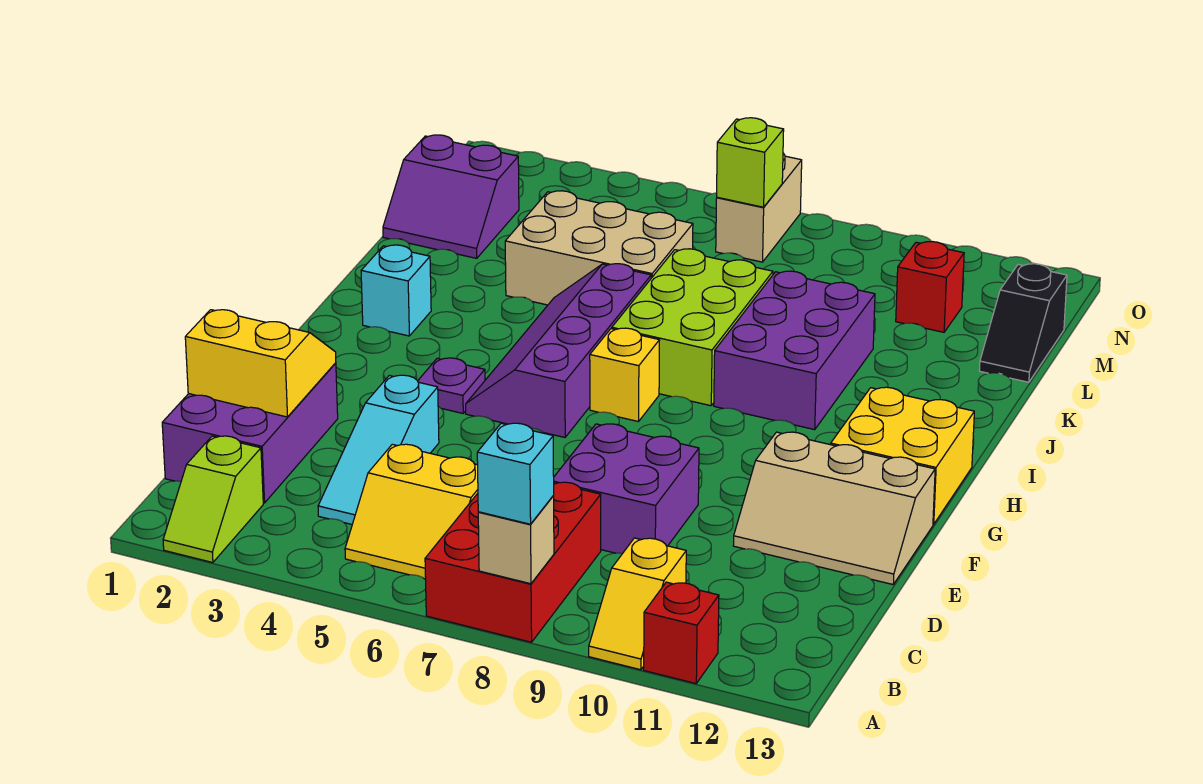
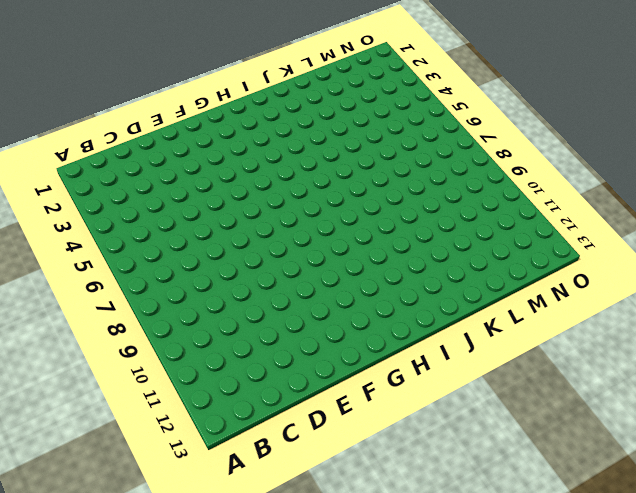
none -> lime 1x2 slope [163,436,263,563]
none -> red 2x3 brick [425,482,601,642]
none -> yellow 1x2 slope [589,538,686,670]

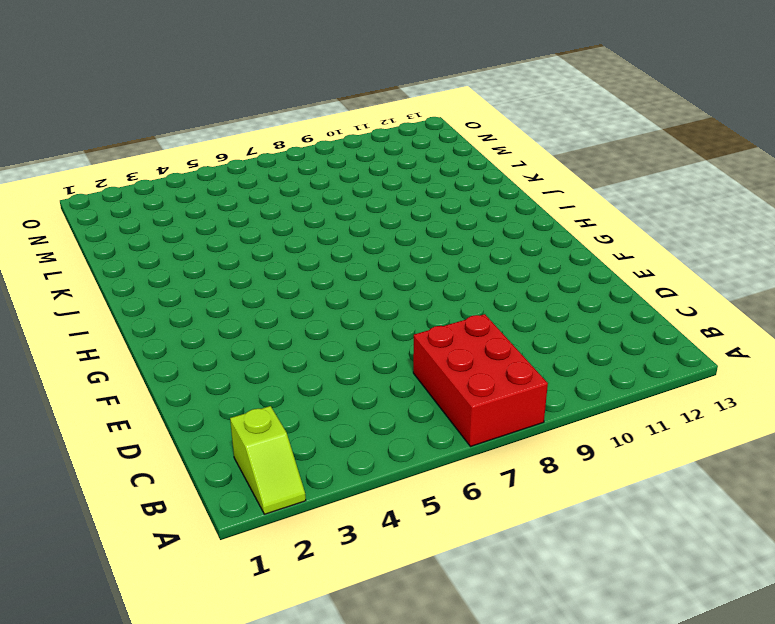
none -> yellow 1x2 slope [589,538,686,670]
none -> red 1x1 brick [644,582,719,683]
none -> yellow 2x2 slope [345,444,478,579]

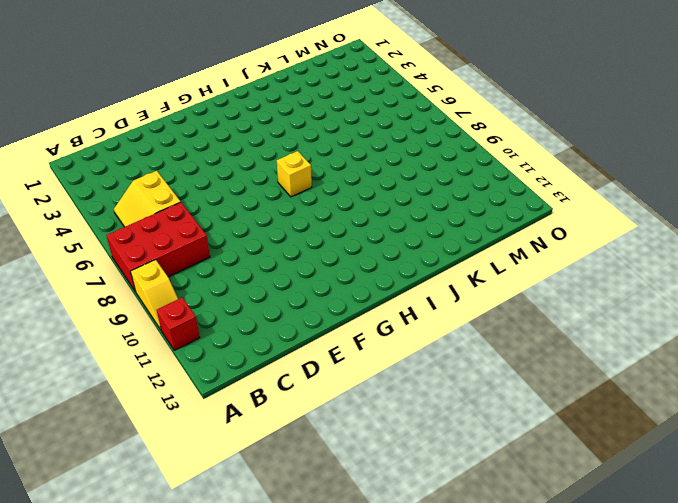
yellow 1x2 slope [130,260,178,330] -> yellow 1x2 slope turned to [589,538,686,670]
none -> lime 1x2 slope [163,436,263,563]
none -> purple 2x3 brick [162,363,338,503]
none -> cyan 1x3 slope [318,375,439,524]

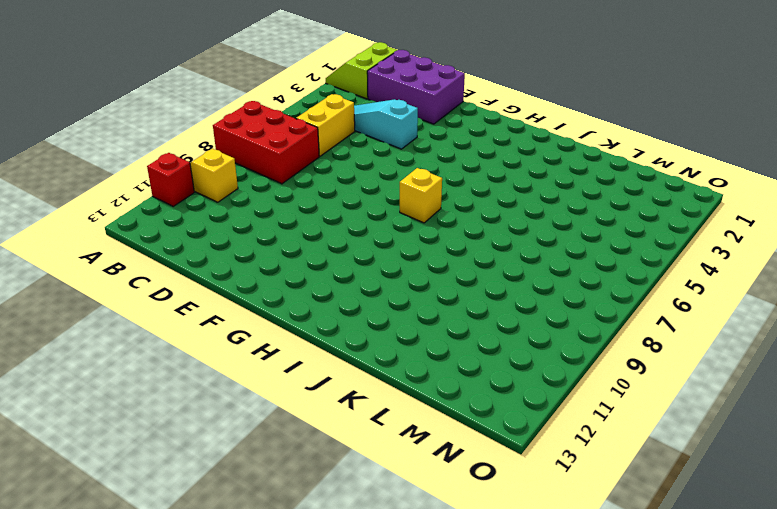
lime 2x2 slope [326,42,397,99] -> lime 1x2 slope [163,436,263,563]
none -> purple 2x2 brick [554,424,699,554]
none -> tan 2x3 slope [733,432,935,584]
none -> purple 1x1 plate [418,358,485,413]

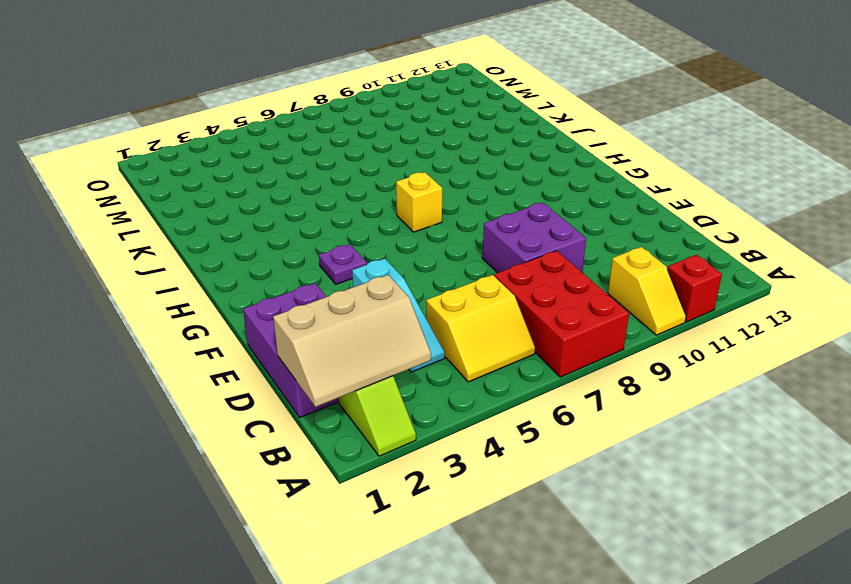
tan 2x3 slope [273,275,431,407] -> tan 2x3 slope moved to [733,432,935,584]
none -> purple 2x4 slope [466,264,651,437]
none -> yellow 2x2 brick [831,387,974,524]
none -> cyan 1x1 brick [361,245,431,336]

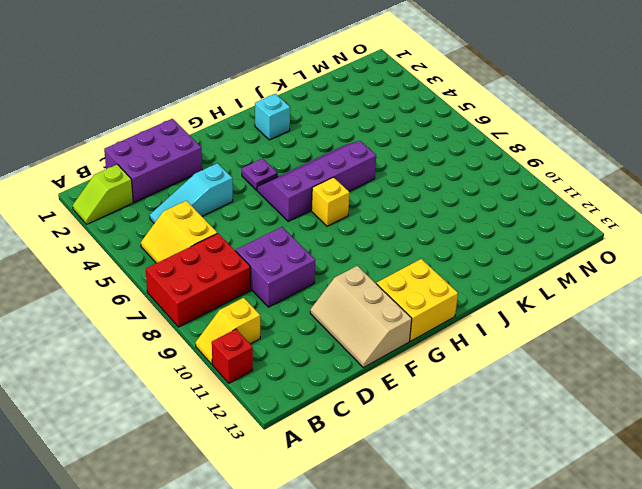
none -> lime 2x3 brick [612,249,773,406]
none -> purple 2x3 brick [714,271,875,430]
none -> tan 2x3 brick [505,191,693,305]

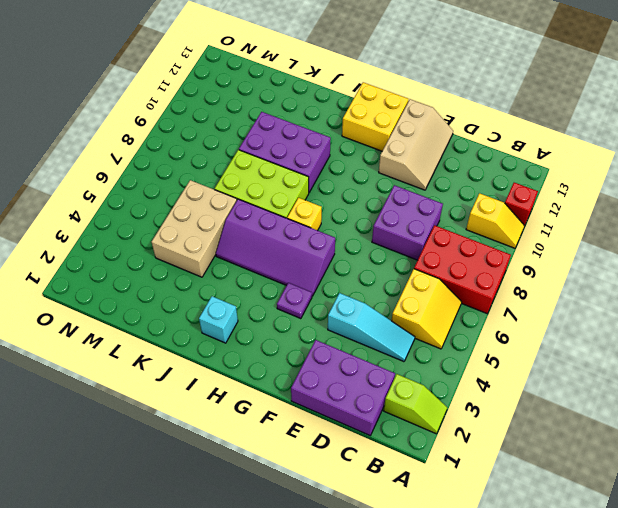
none -> purple 2x2 slope [383,135,519,258]
none -> black 1x2 slope [979,264,1067,382]
none -> red 1x1 brick [896,242,964,332]

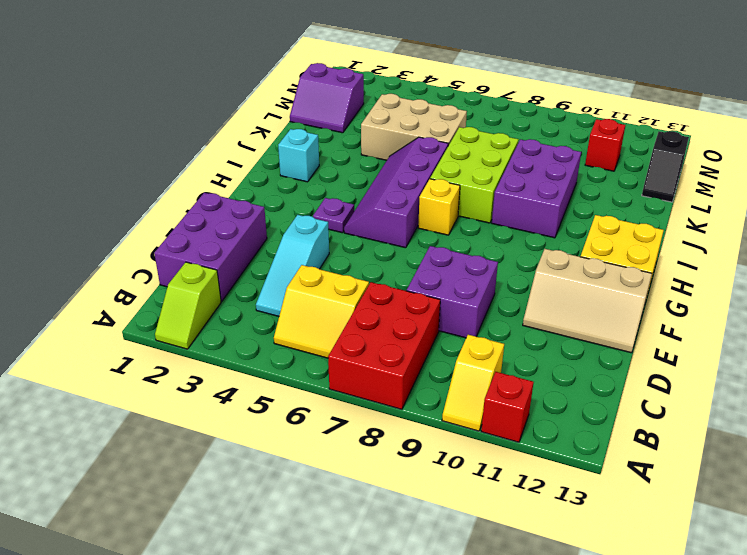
none -> tan 1x2 brick [716,153,802,262]
none -> tan 1x1 brick [478,496,554,584]
none -> yellow 2x2 slope [185,310,336,417]

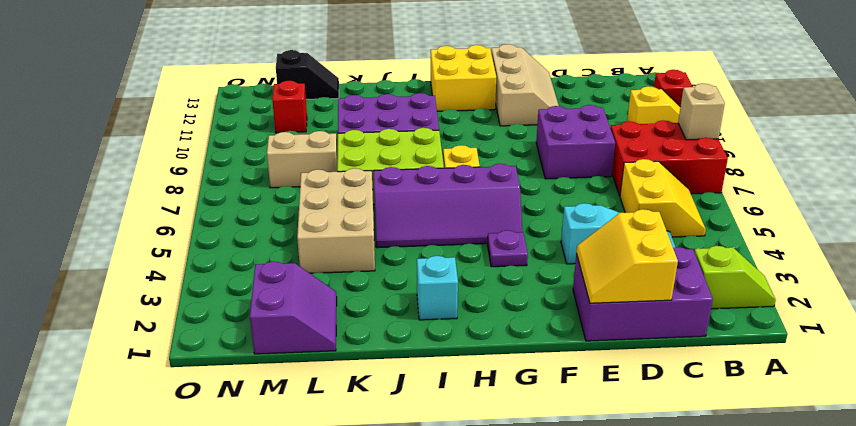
tan 1x2 brick [267,131,338,188] -> tan 1x2 brick moved to [716,153,802,262]
none -> lime 1x1 brick [717,118,784,207]
none -> cyan 1x1 brick [477,423,554,524]

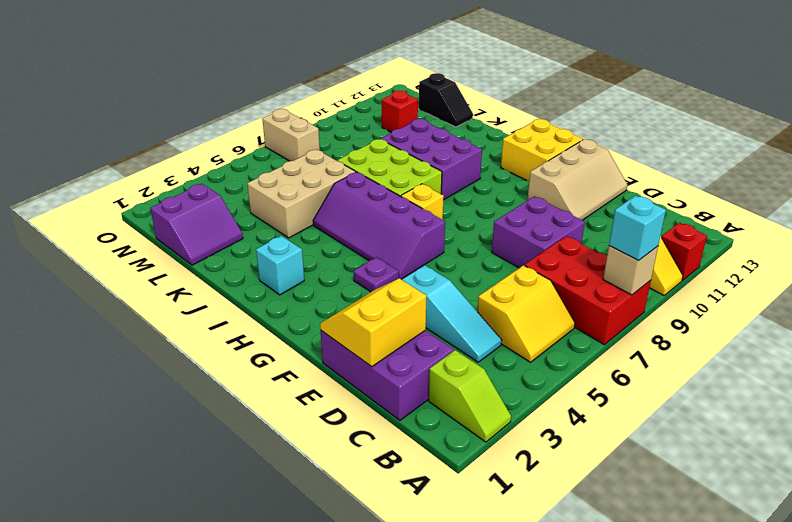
none -> lime 1x1 brick [717,118,784,207]

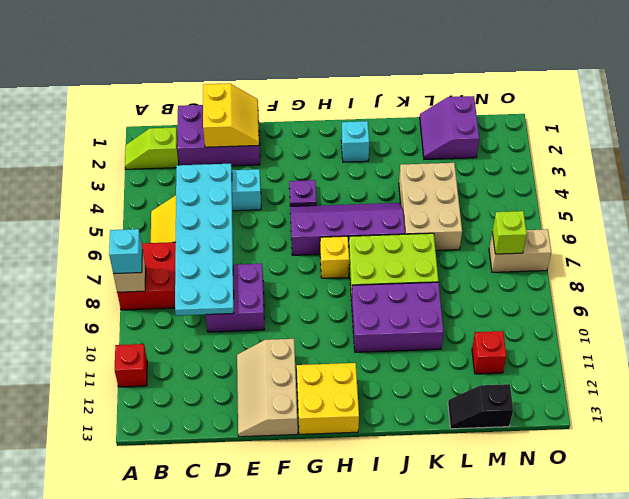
cyan 2x6 plate [175,164,234,315] -> none
none -> yellow 1x2 slope [589,538,686,670]

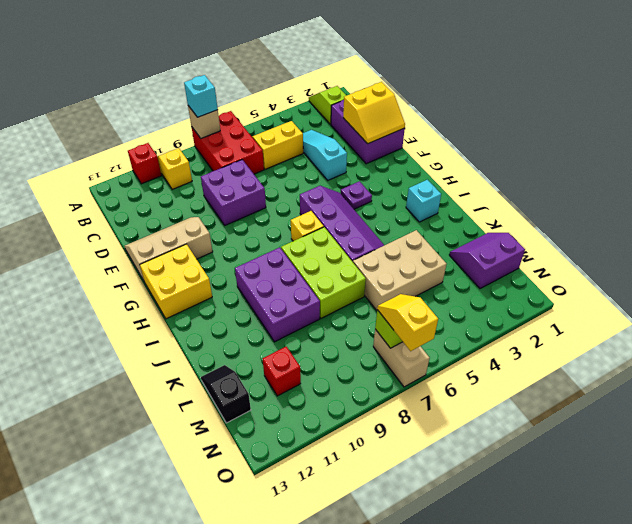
yellow 1x2 slope [377,294,438,351] -> none

